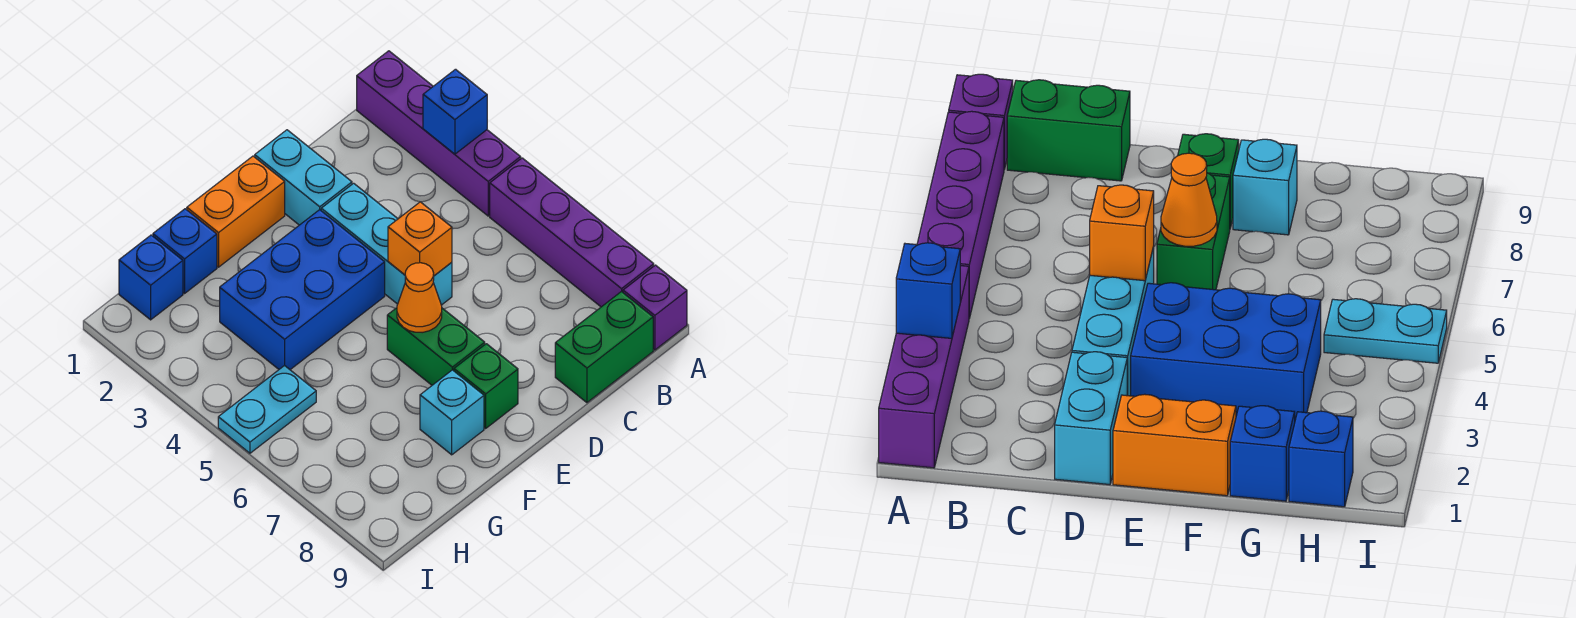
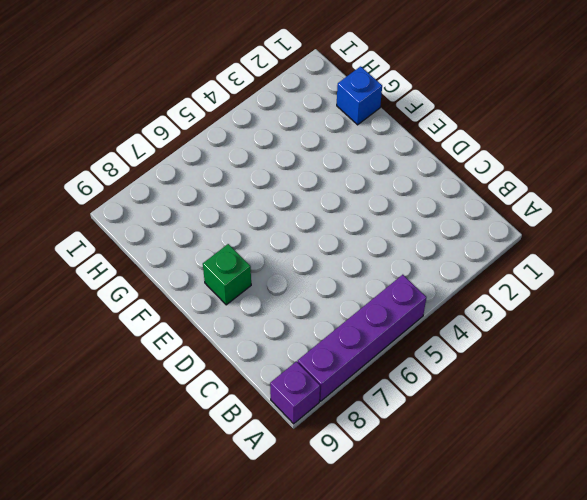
none -> purple 1x4 brick [357,51,521,216]
none -> green 1x2 brick [555,291,653,403]
none -> cyan 1x2 brick [255,130,352,225]

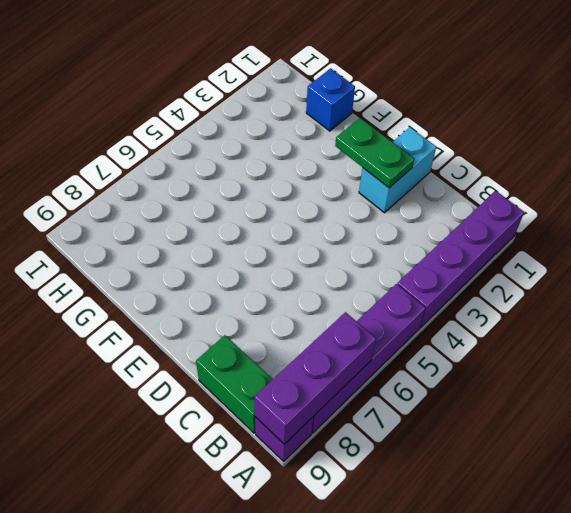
purple 1x3 brick [254,312,376,444] -> none
green 1x2 plate [335,118,414,188] -> none
none -> cyan 1x3 brick [321,183,452,305]
none -> orange 1x2 brick [187,156,285,267]
none -> blue 2x3 brick [220,210,385,370]

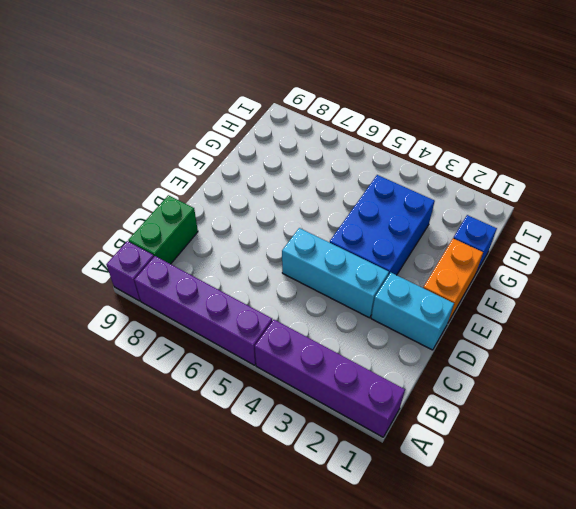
none -> green 1x2 brick [387,308,485,385]
none -> green 1x1 brick [454,344,518,428]
none -> cyan 1x1 brick [420,370,484,455]

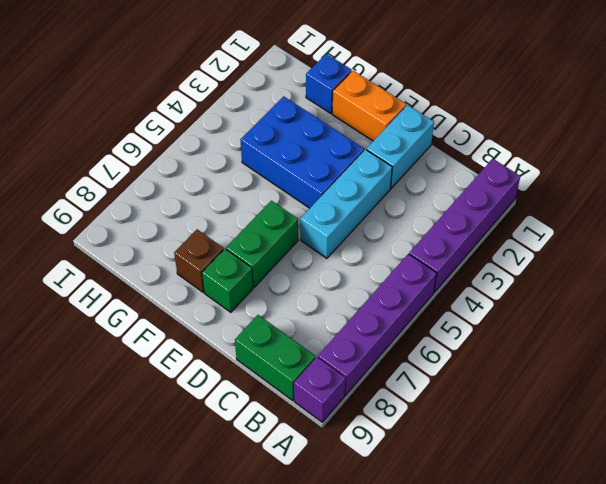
brown 1x1 brick [174,229,224,292] -> cyan 1x1 brick [420,370,484,455]
none -> blue 1x1 brick [119,235,183,320]
none -> cyan 1x2 plate [218,365,316,453]
none -> blue 1x1 brick [423,69,487,154]

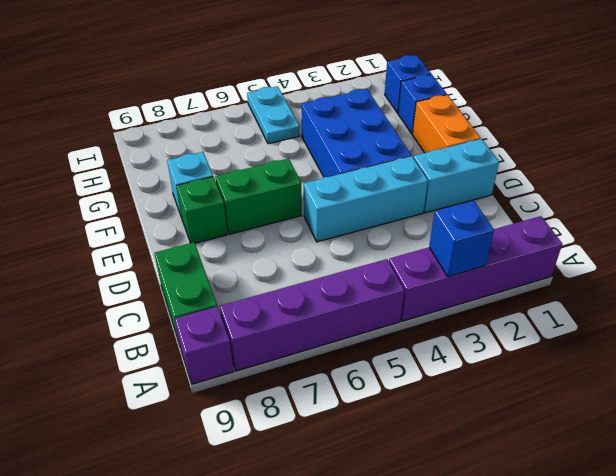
none -> orange 1x1 brick [388,202,452,276]
none -> orange 1x1 cone [397,263,442,333]

